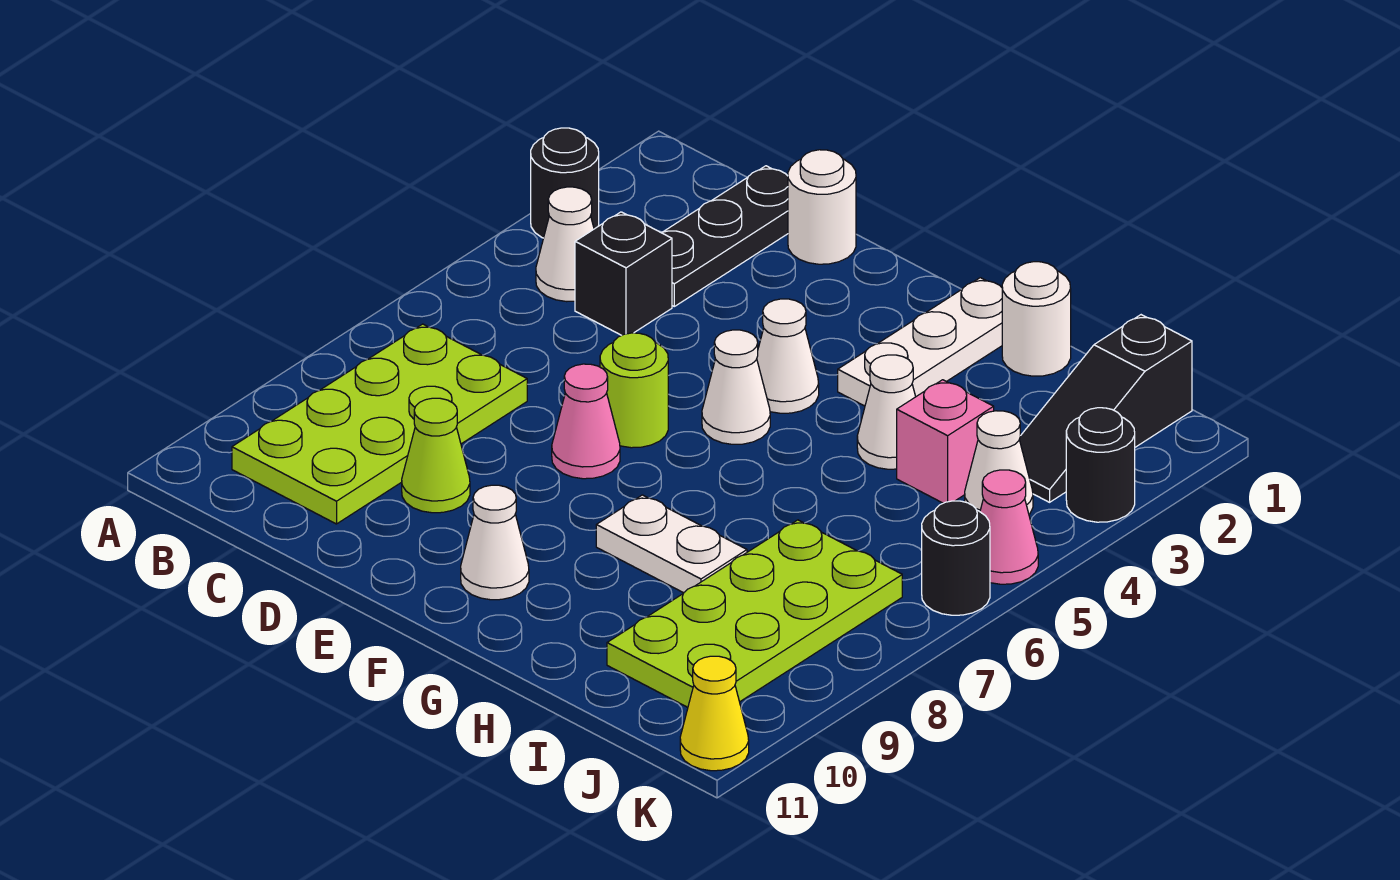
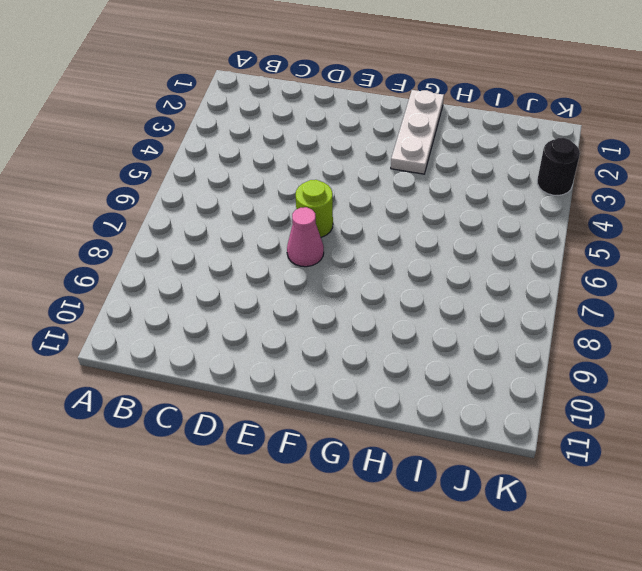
none -> black 1x1 round brick [531,128,599,238]
none -> white 1x1 cone [536,187,594,302]
none -> lime 2x4 plate [232,324,527,524]

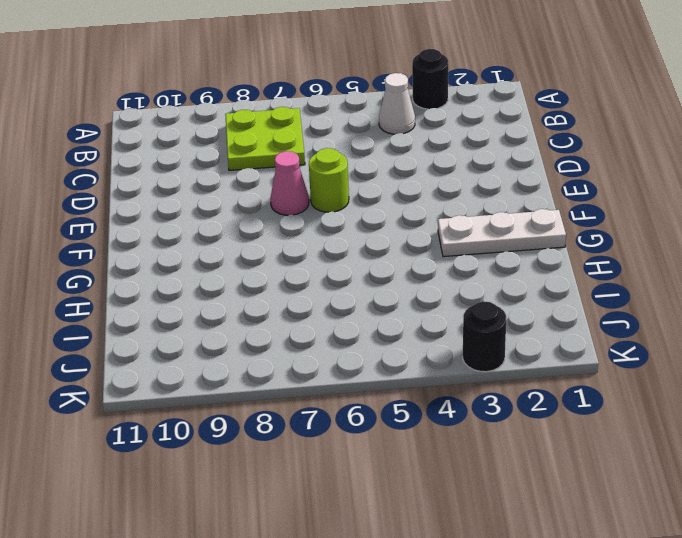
lime 2x2 plate [225,107,305,170] -> lime 2x4 plate [232,324,527,524]
none -> black 1x3 plate [661,166,788,306]
none -> black 1x1 brick [575,212,672,335]
none -> white 1x1 round brick [788,150,856,264]

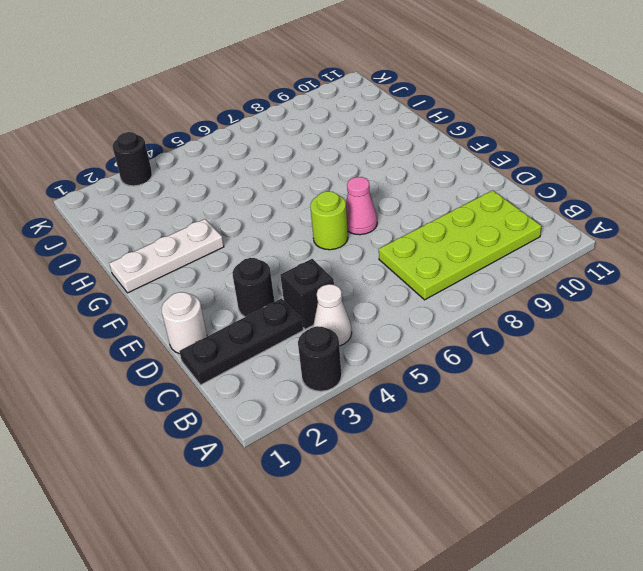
black 1x1 round brick [232,258,275,317] -> black 1x1 round brick moved to [922,501,990,615]
none -> lime 1x1 cone [402,398,470,513]
none -> white 1x1 cone [757,299,819,413]
none -> white 1x1 cone [702,330,770,444]

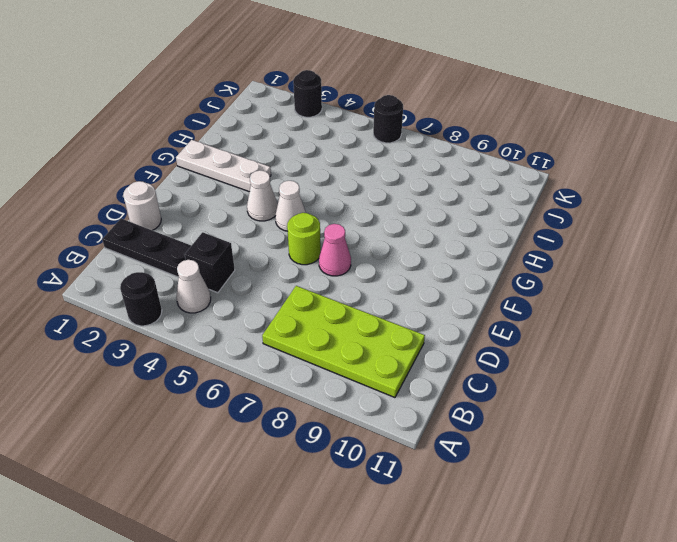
none -> lime 1x1 cone [402,398,470,513]
none -> white 1x1 cone [461,485,529,600]
none -> white 1x2 plate [596,495,747,593]

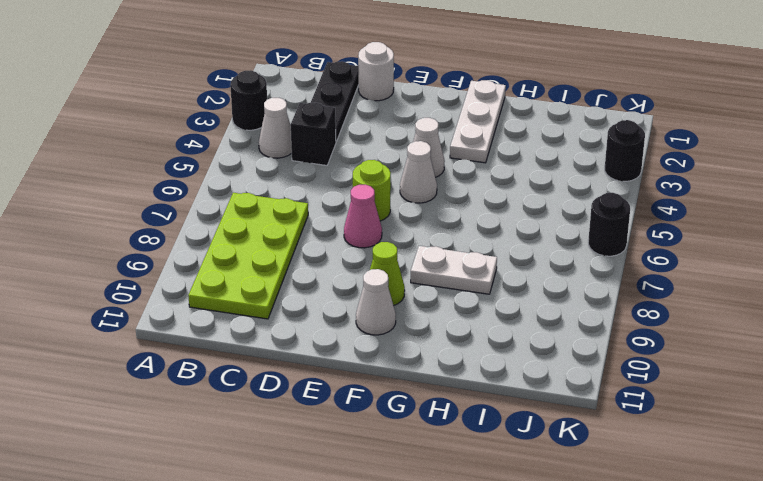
lime 1x1 cone [370,242,405,306] -> lime 1x1 cone moved to [402,398,470,513]
none -> white 1x1 round brick [1002,262,1071,376]
none -> white 1x1 cone [857,355,916,469]
none -> pink 1x1 brick [897,380,994,503]

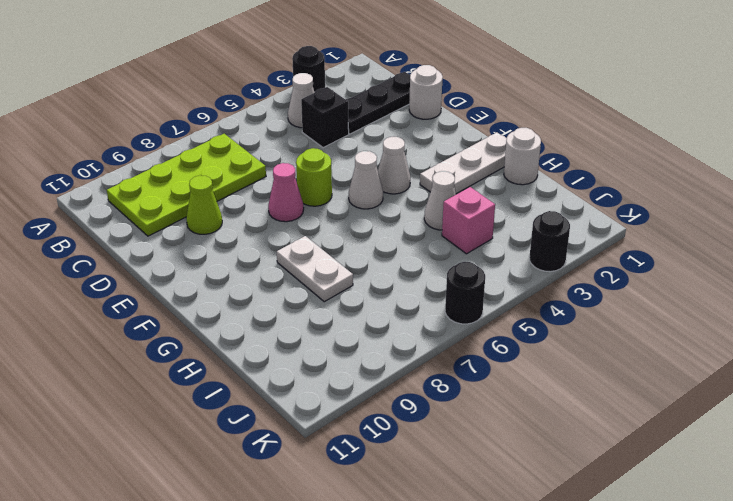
none -> white 1x1 cone [461,485,529,600]
none -> lime 2x4 plate [607,520,902,707]
none -> black 1x3 slope [1019,315,1192,502]

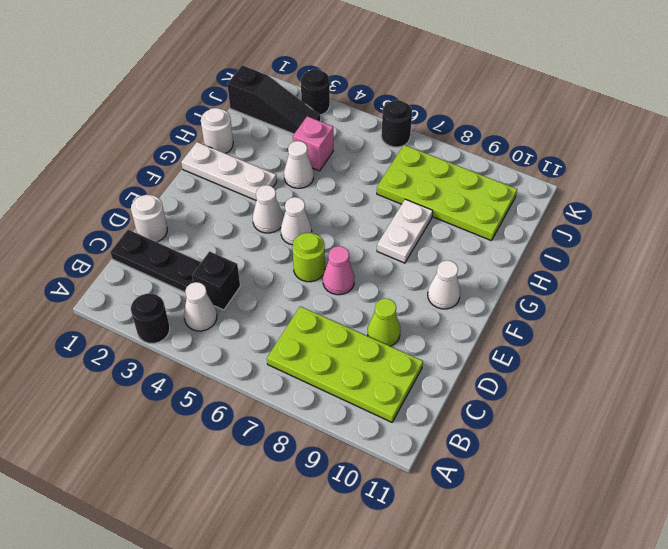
none -> white 1x1 cone [965,411,1033,514]
none -> pink 1x1 cone [980,470,1038,584]
none -> yellow 1x1 cone [680,656,749,771]

